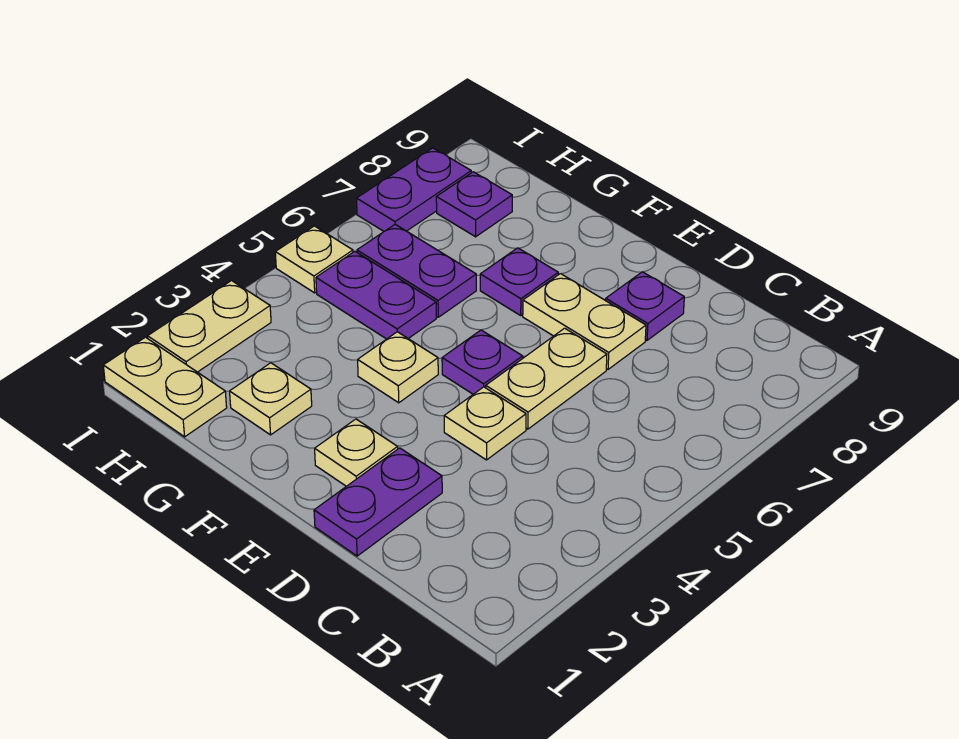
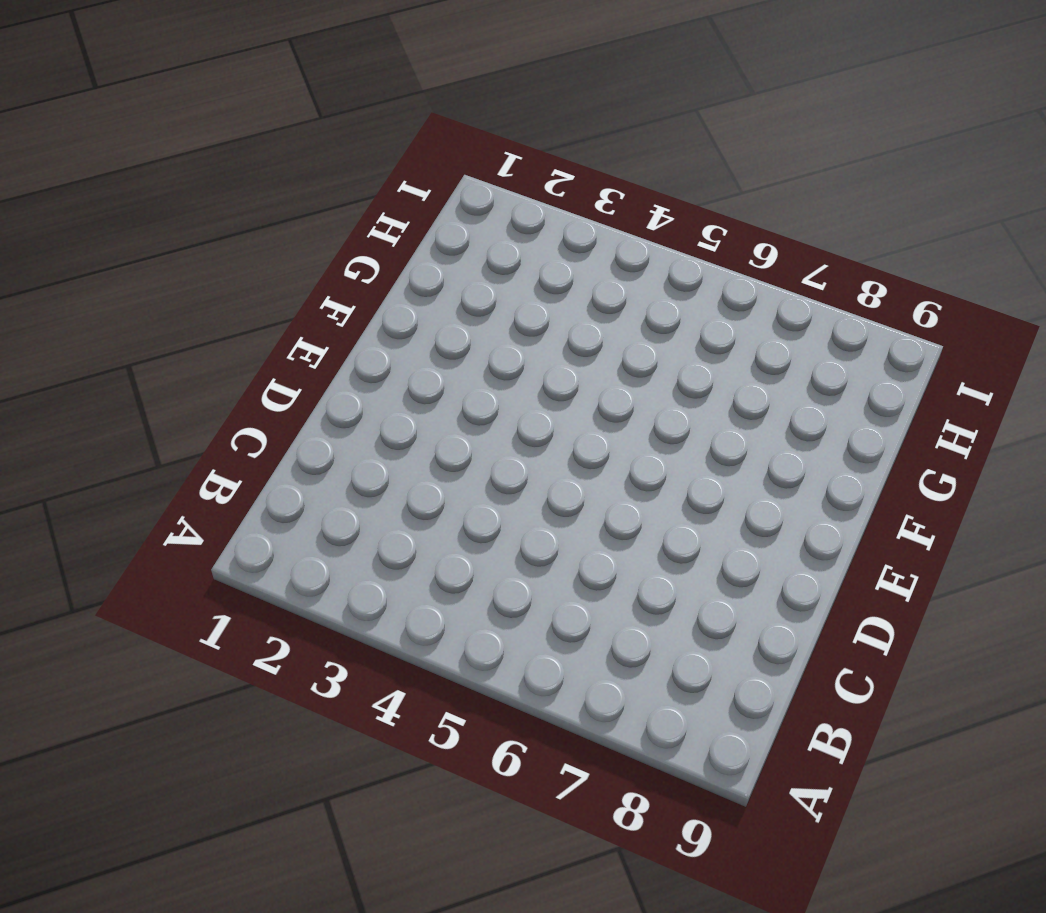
none -> purple 1x2 plate [314,448,442,556]
none -> tan 1x1 plate [444,387,526,460]
none -> tan 1x2 plate [486,328,607,429]

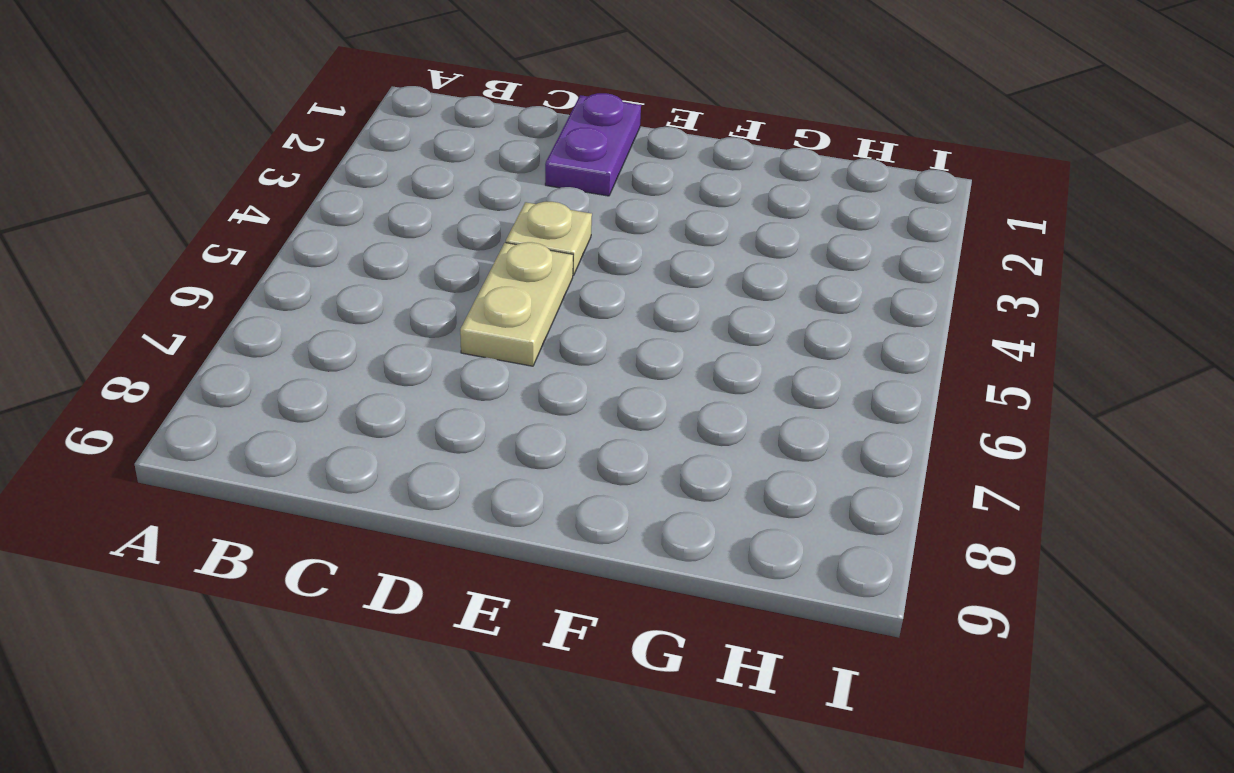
none -> tan 1x2 plate [523,274,646,369]
none -> purple 1x1 plate [606,272,684,340]
none -> tan 1x1 plate [315,419,398,486]

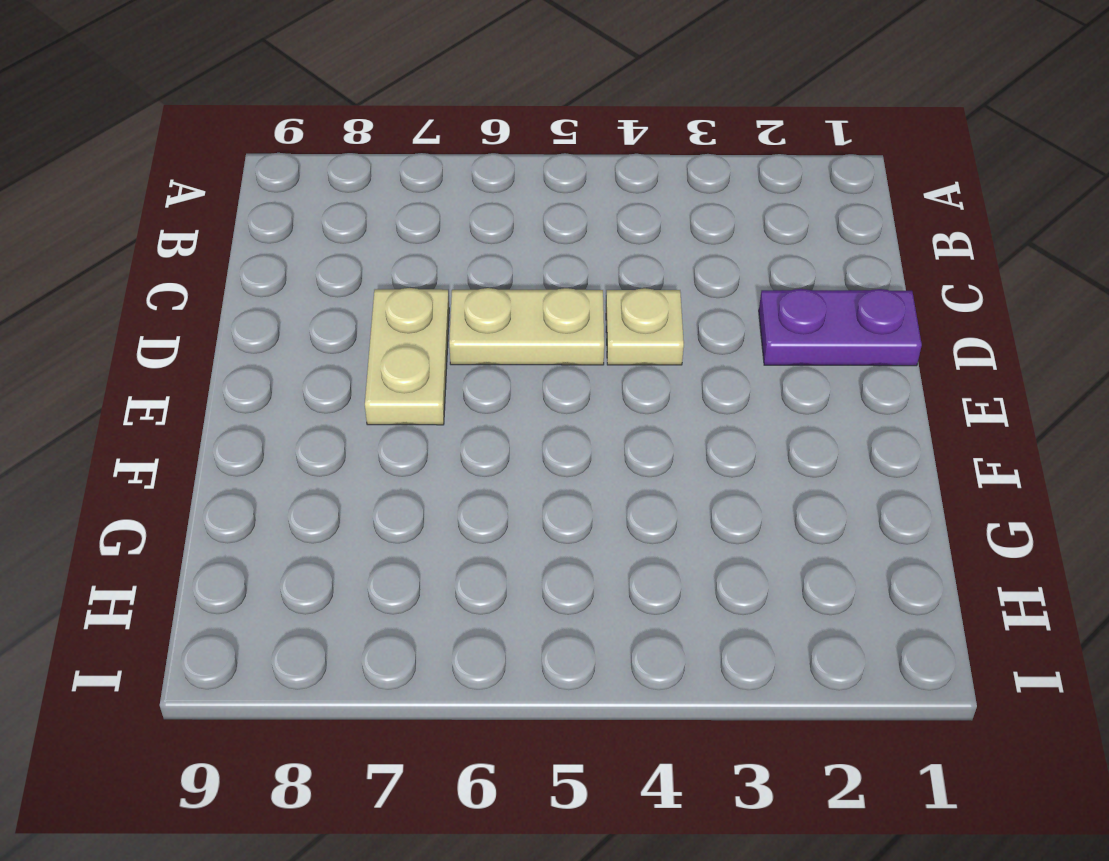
none -> purple 1x1 plate [606,272,684,340]
none -> tan 1x1 plate [315,419,398,486]
none -> purple 1x1 plate [442,330,523,394]

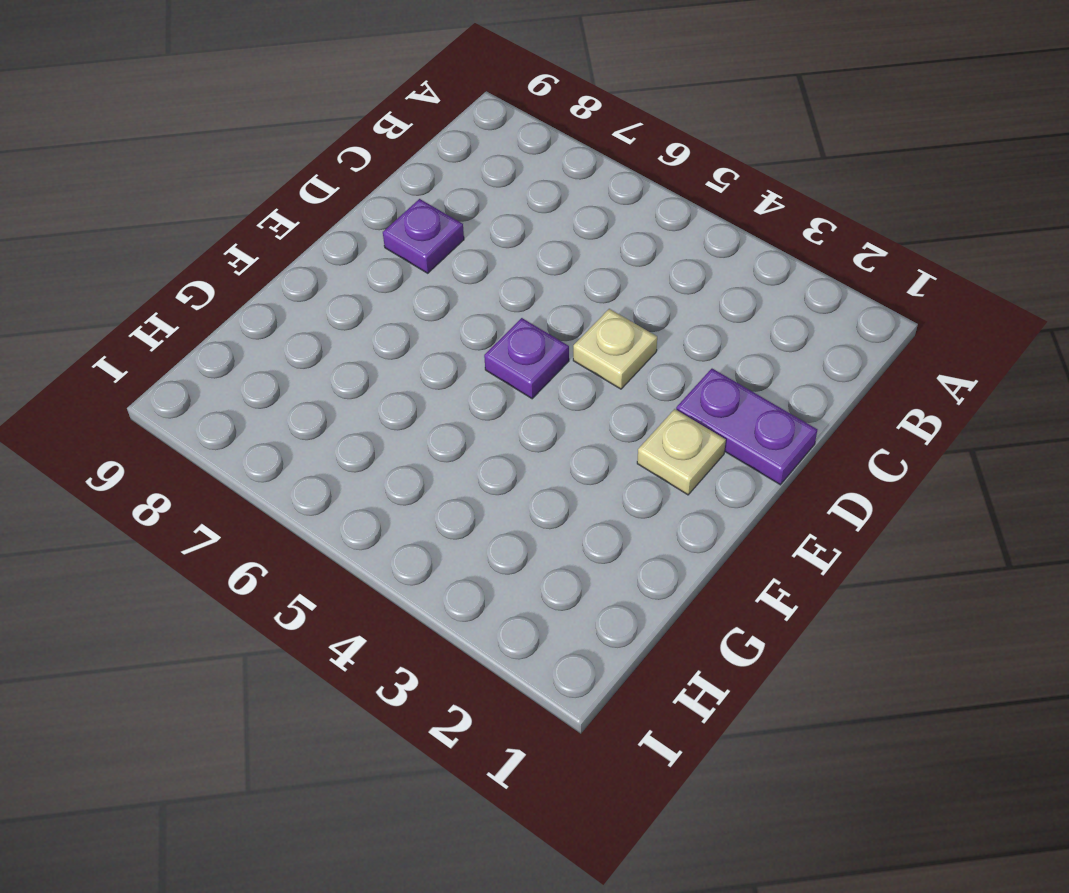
none -> tan 1x2 plate [486,328,607,429]
none -> tan 1x2 plate [523,274,646,369]
none -> tan 1x1 plate [358,332,438,403]

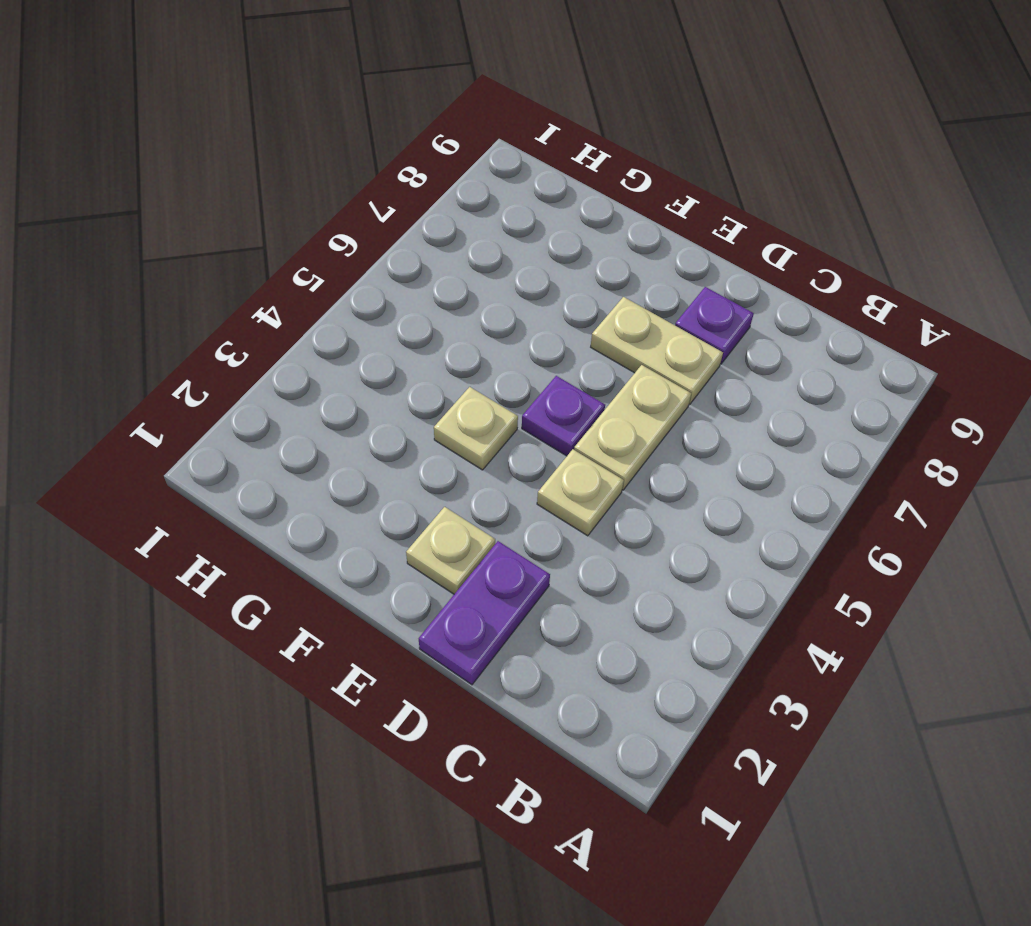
none -> purple 1x1 plate [480,248,558,315]
none -> tan 1x1 plate [230,363,312,435]
none -> purple 1x2 plate [316,251,436,339]

